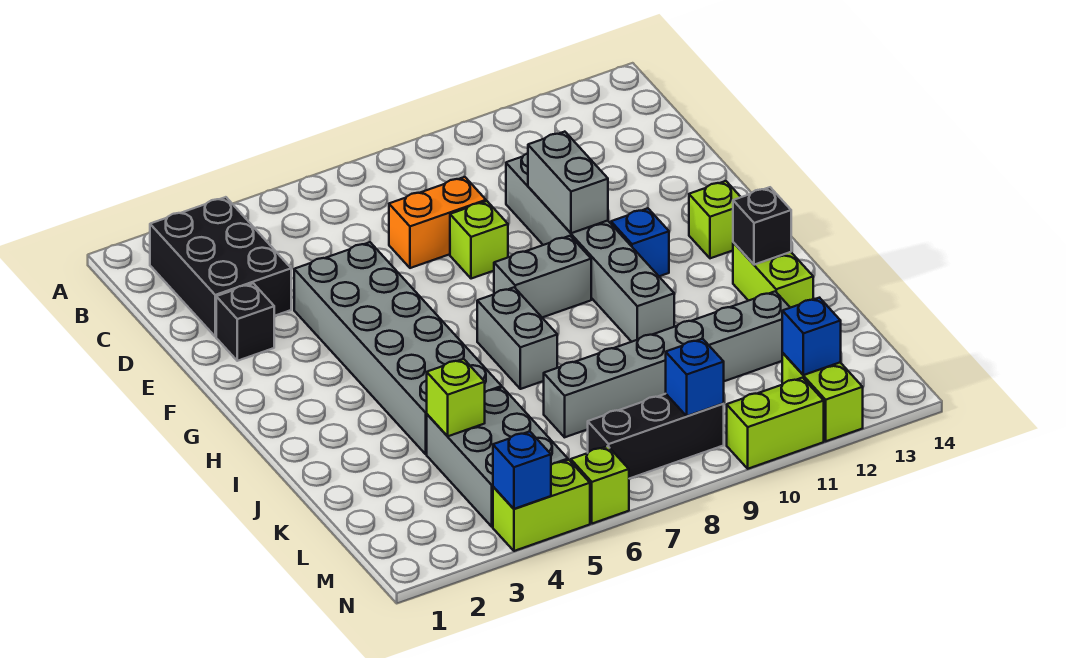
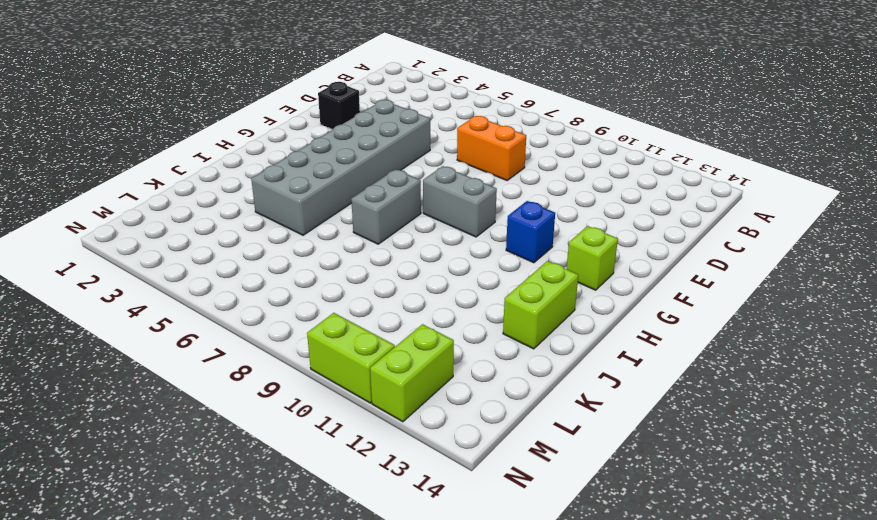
none -> black 2x3 brick [150,197,291,337]
none -> grey 1x6 brick [506,153,674,342]
none -> lime 1x1 brick [450,201,508,279]

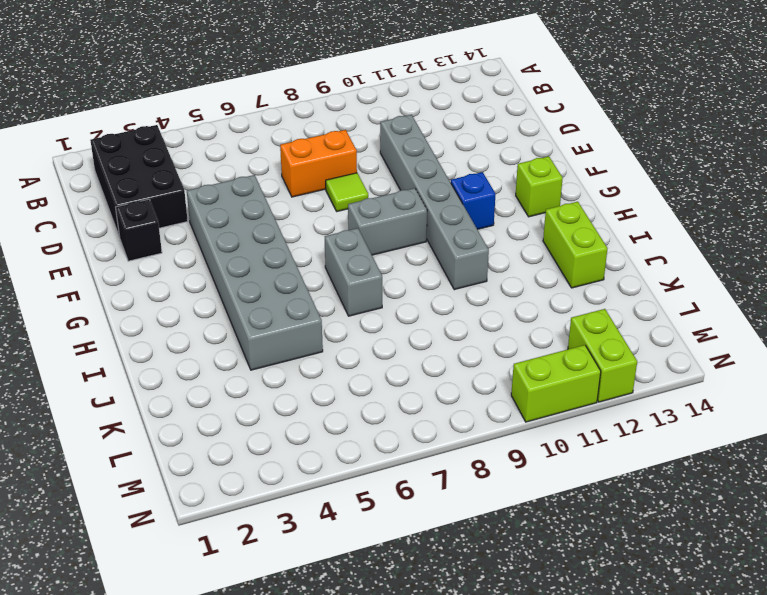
lime 1x1 tile [326,173,368,211] -> lime 1x1 brick [450,201,508,279]
none -> grey 2x3 brick [427,387,568,527]
none -> grey 1x6 brick [544,291,790,437]
none -> black 1x3 brick [587,394,724,479]

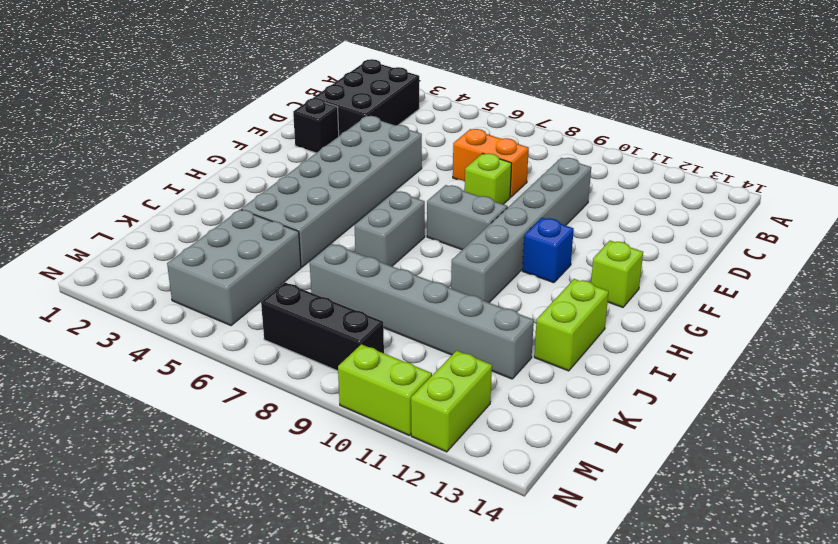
none -> lime 1x2 brick [493,460,590,551]
none -> lime 1x1 brick [571,446,629,524]
none -> grey 1x2 brick [528,132,608,233]

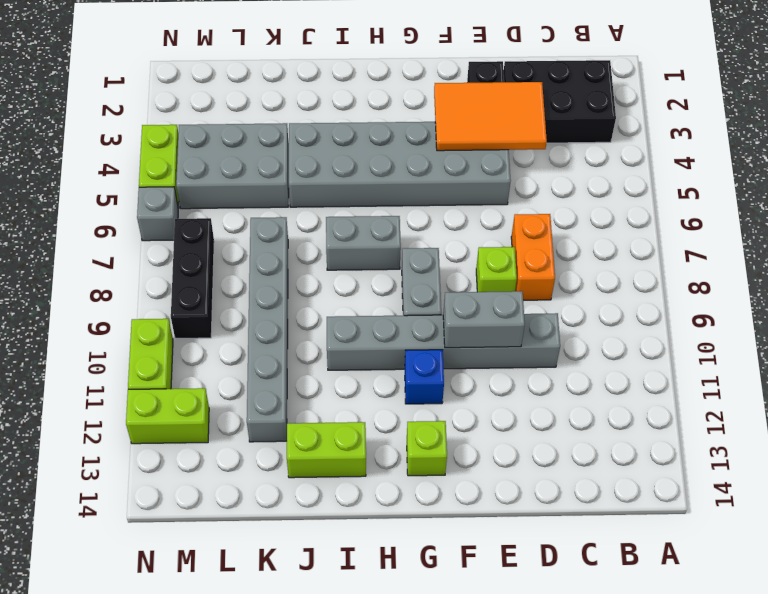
orange 2x3 tile [434,82,547,151] -> none
grey 1x1 brick [137,187,178,241] -> lime 1x1 brick [571,446,629,524]
none -> black 1x1 brick [733,187,791,265]
none -> lime 1x1 brick [427,359,485,436]
none -> blue 1x1 brick [666,339,724,416]

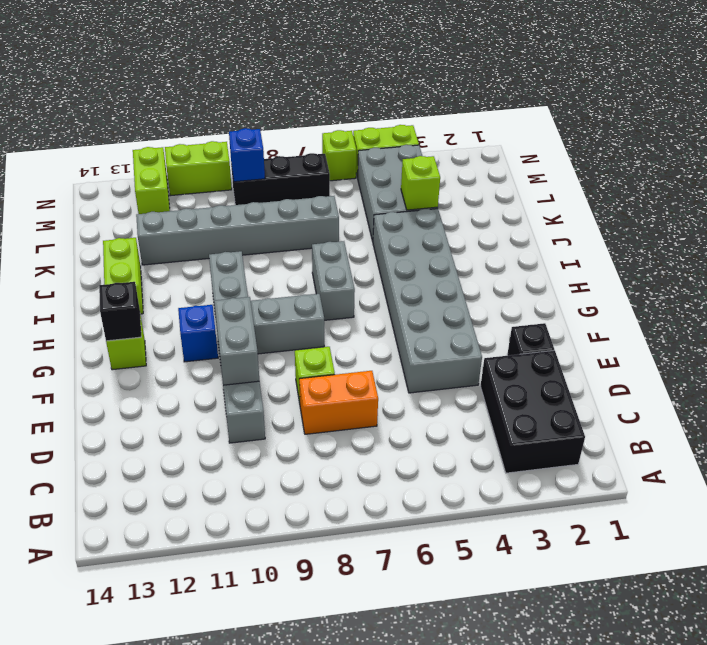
black 1x1 brick [99,282,141,341] -> black 1x1 brick moved to [733,187,791,265]
none -> blue 1x1 brick [782,298,841,375]
none -> blue 1x1 brick [493,431,551,509]

